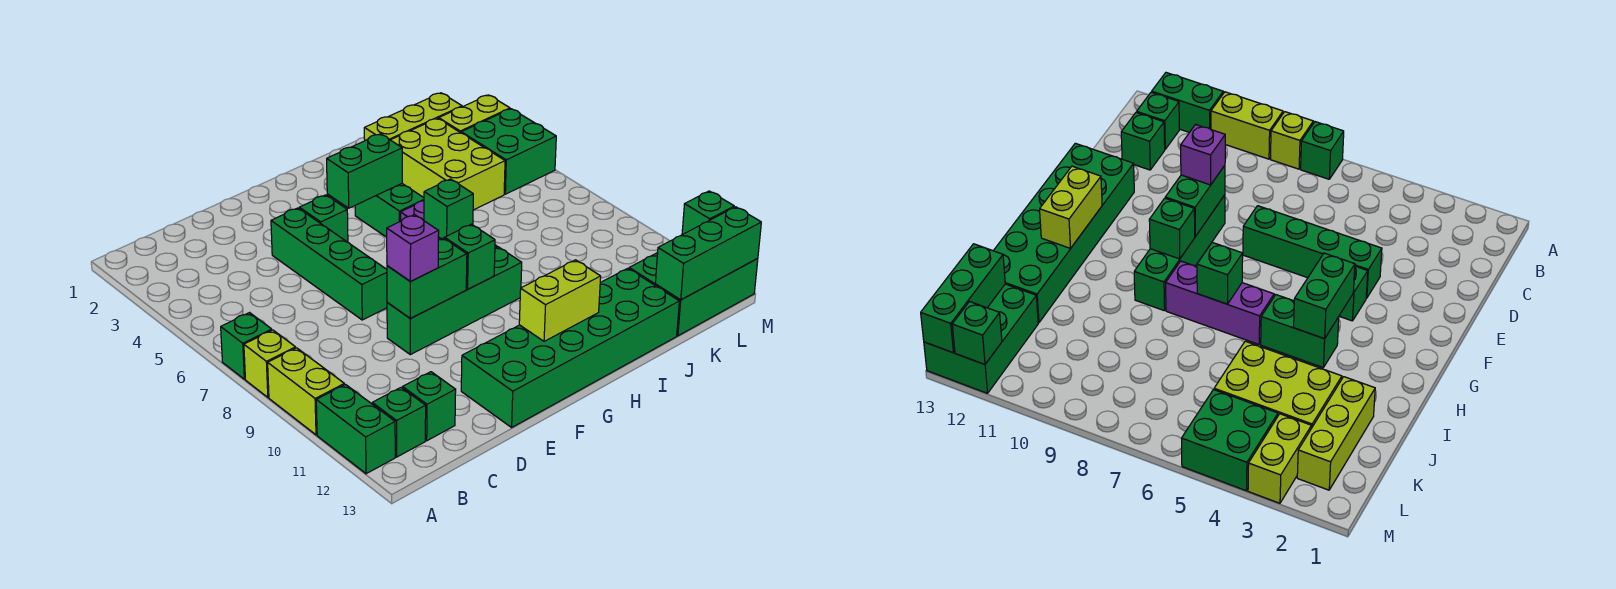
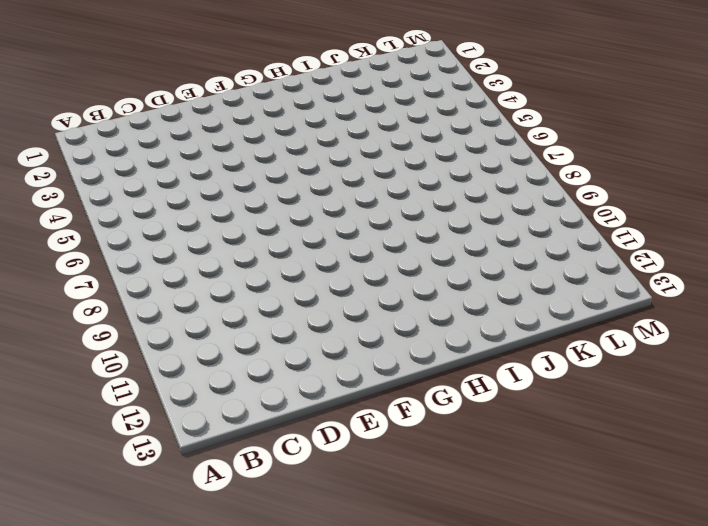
none -> green 1x1 brick [221,313,272,379]
none -> lime 1x1 brick [244,330,296,397]
none -> lime 1x2 brick [268,348,344,435]

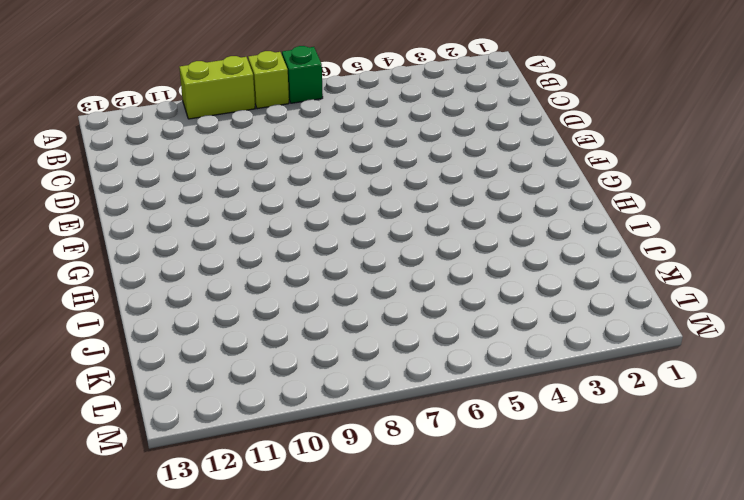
none -> green 1x2 brick [316,385,395,474]
none -> green 1x1 brick [372,388,426,457]
none -> green 1x1 brick [403,372,456,441]

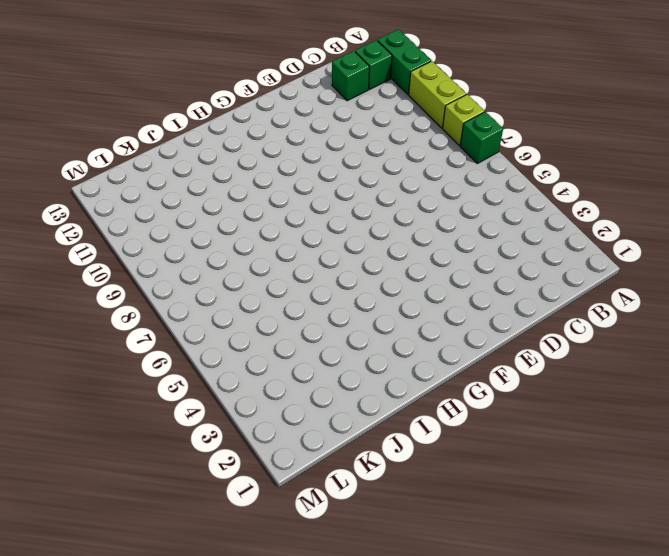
none -> green 1x4 brick [271,208,387,320]
none -> green 1x4 brick [387,247,522,355]
none -> green 2x6 brick [461,268,679,427]

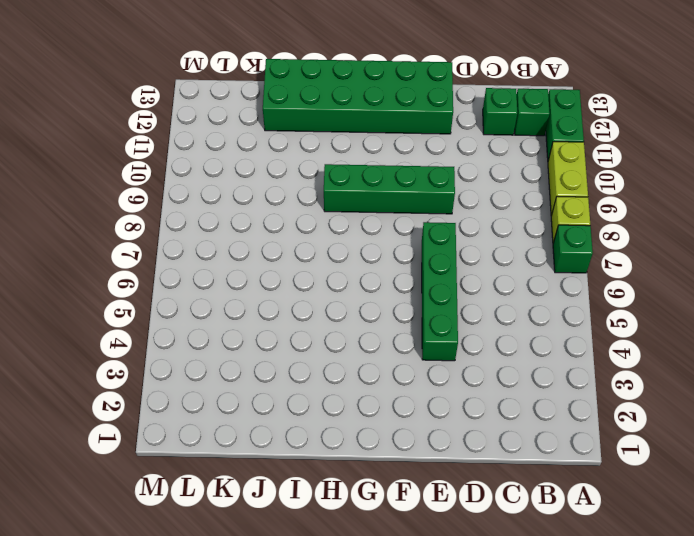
none -> green 1x1 brick [299,195,348,242]
none -> green 1x2 brick [355,184,424,237]
none -> purple 1x3 brick [1166,261,1274,344]

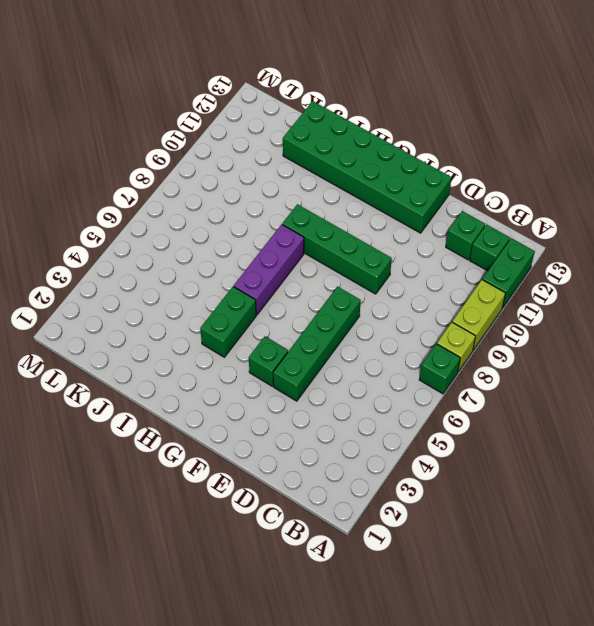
none -> lime 1x3 brick [364,93,462,141]
none -> lime 2x3 brick [391,118,505,210]
none -> green 2x3 brick [629,253,758,336]

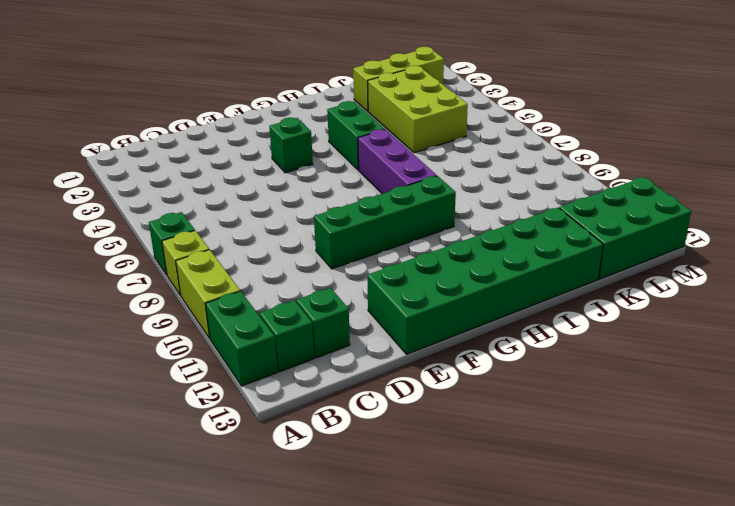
none -> green 1x4 brick [271,208,387,320]
none -> lime 1x2 brick [439,95,510,133]
none -> green 2x2 brick [461,109,556,194]

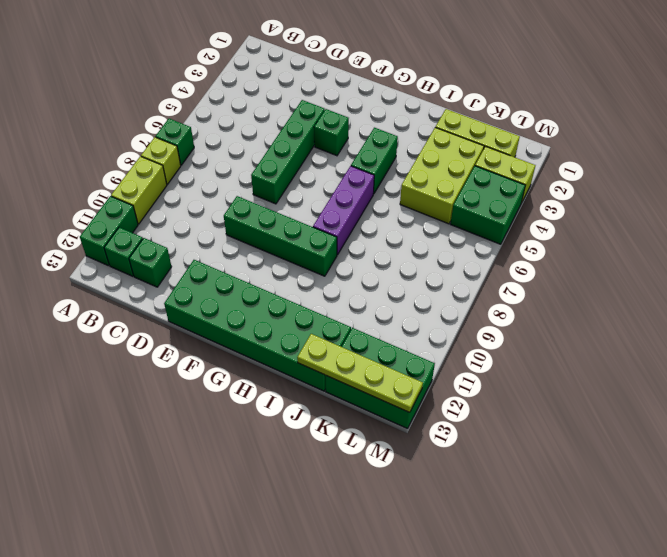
lime 1x4 plate [297,334,423,412] -> green 1x3 brick [655,207,761,300]
none -> green 1x2 brick [387,238,467,319]
none -> green 1x2 brick [327,134,402,208]
none -> green 1x1 brick [445,224,495,289]

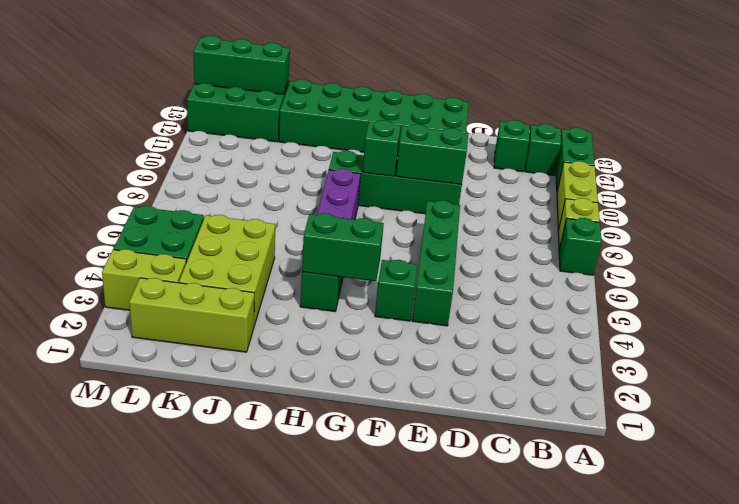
none -> lime 1x2 brick [519,260,601,341]
none -> green 1x1 brick [424,179,473,239]
none -> green 1x1 brick [682,191,734,235]

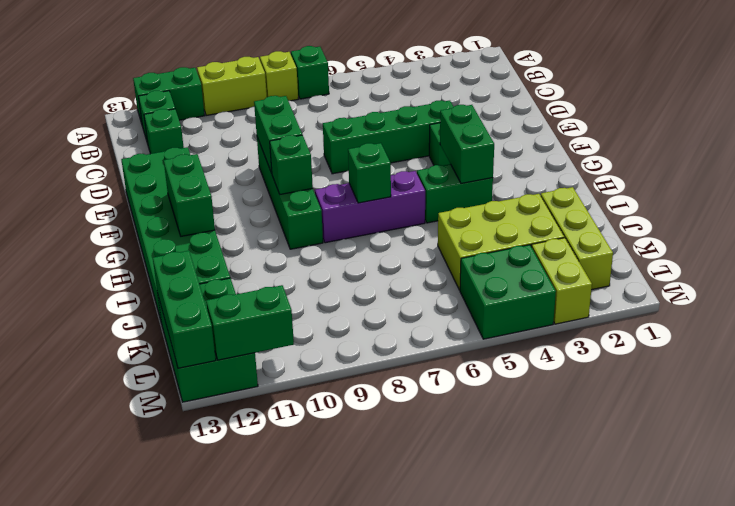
green 1x2 brick [164,154,215,236] -> lime 1x2 brick [519,260,601,341]
green 1x2 brick [206,285,294,360] -> green 1x1 brick [682,191,734,235]
none -> purple 1x1 brick [387,215,439,282]

